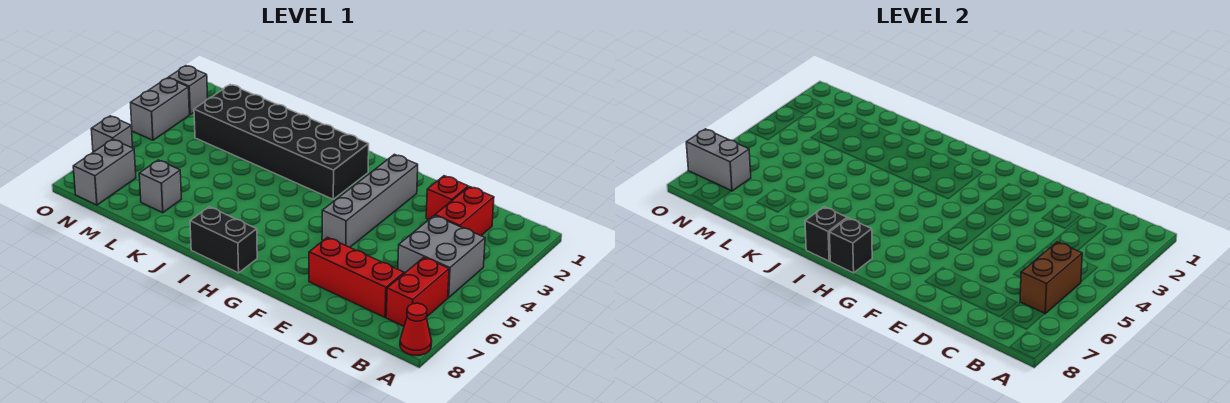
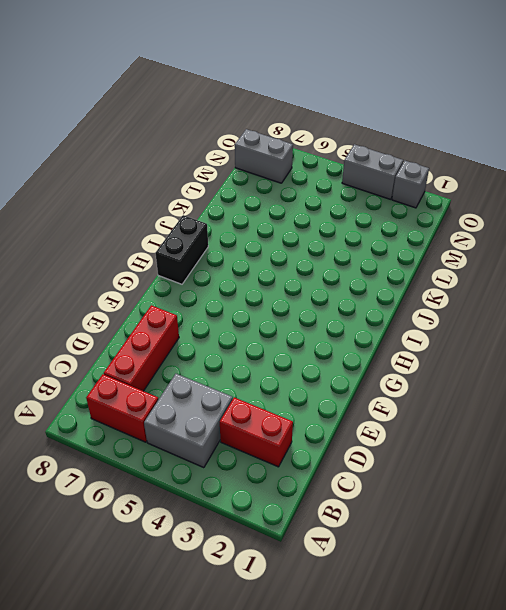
none -> red 1x1 cone [400,303,432,355]
none -> red 1x1 brick [426,176,468,220]
none -> grey 1x4 brick [322,154,418,247]

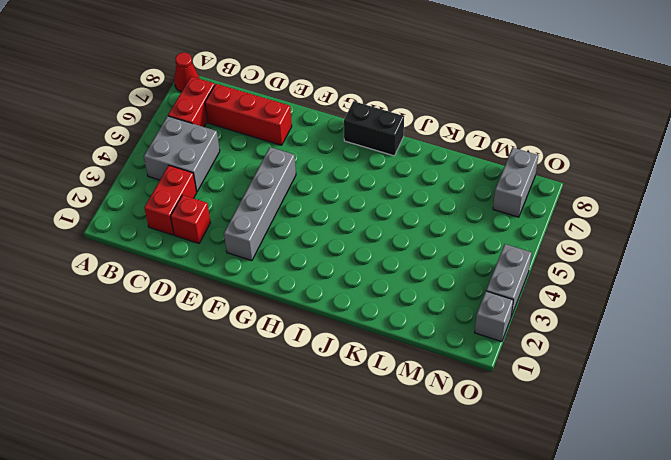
none -> black 2x6 brick [194,85,369,199]
none -> grey 1x1 brick [139,160,181,213]
none -> grey 1x1 brick [91,116,133,152]

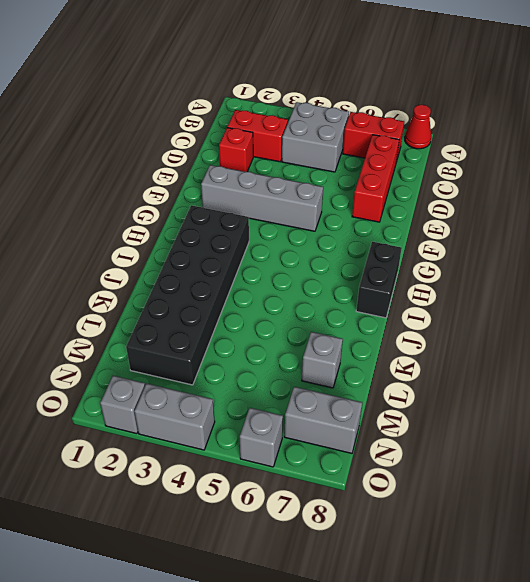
none -> brown 1x2 brick [1020,242,1082,314]
none -> black 1x1 brick [829,218,872,273]
none -> black 1x1 brick [805,207,847,261]

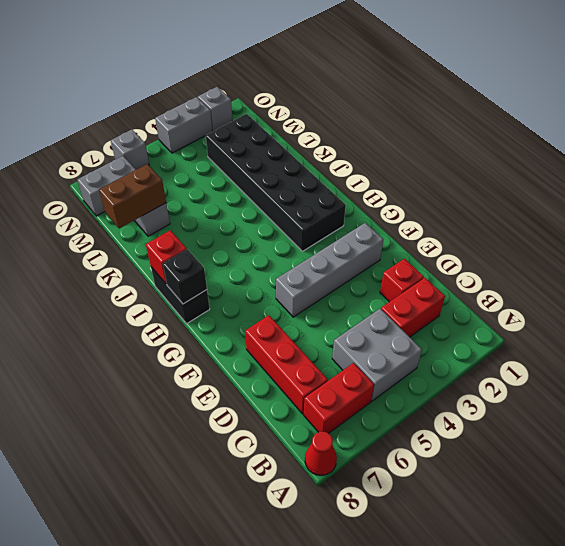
red 1x1 brick [146,230,187,284] -> black 1x1 brick [805,207,847,261]
brown 1x2 brick [99,164,166,228] -> brown 1x2 brick moved to [1020,242,1082,314]
none -> grey 1x2 brick [686,129,751,191]

